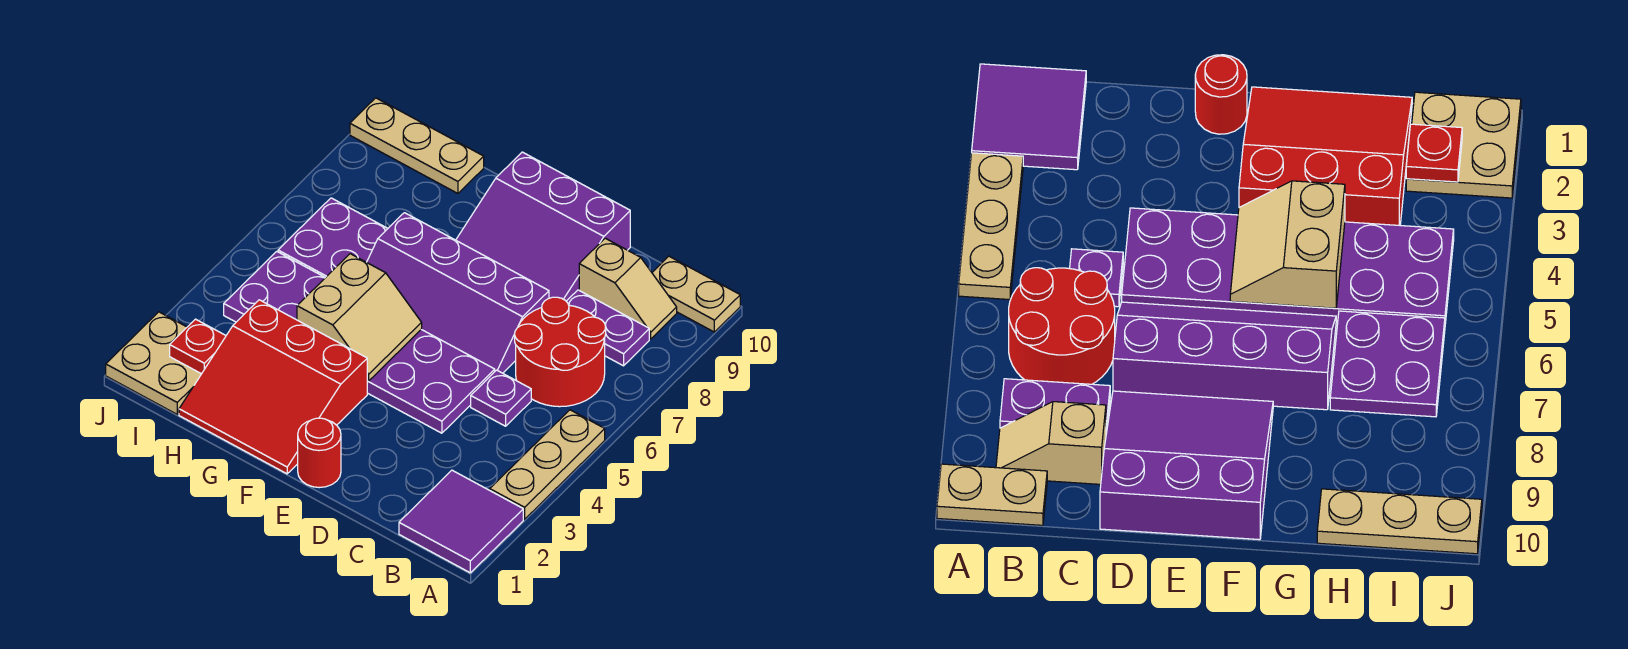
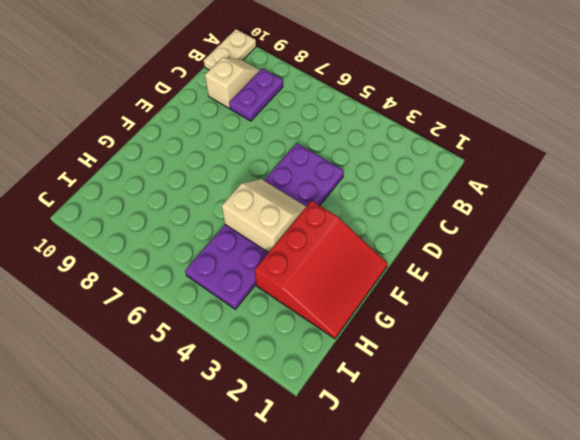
none -> purple 2x2 tile [399,470,523,573]
none -> tan 1x3 plate [490,410,605,519]
none -> red 2x2 round brick [515,297,606,407]

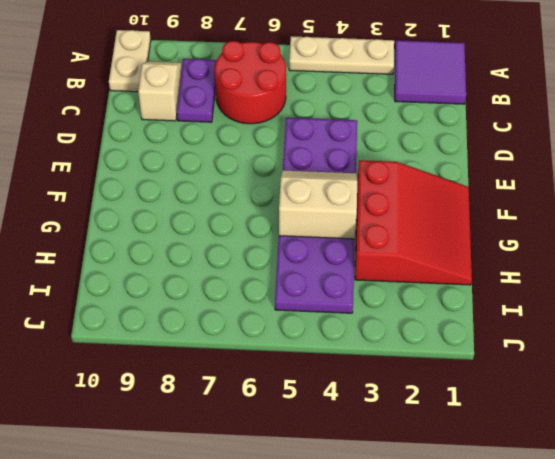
none -> purple 1x1 plate [471,370,531,426]
none -> purple 2x4 slope [367,213,549,373]
none -> purple 3x3 slope [456,152,630,301]

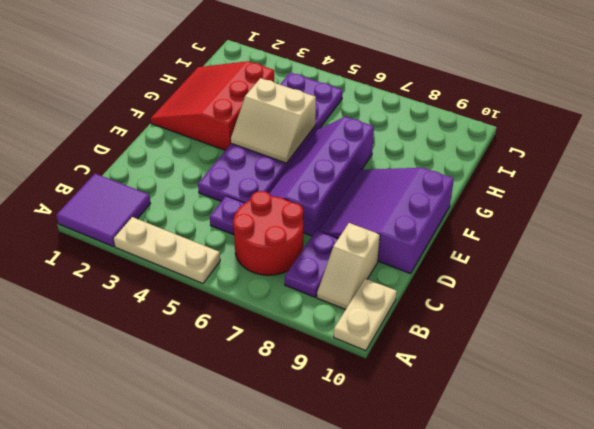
none -> red 1x1 round brick [298,418,341,488]
none -> purple 2x2 plate [278,198,388,278]
none -> tan 1x3 plate [350,98,484,193]

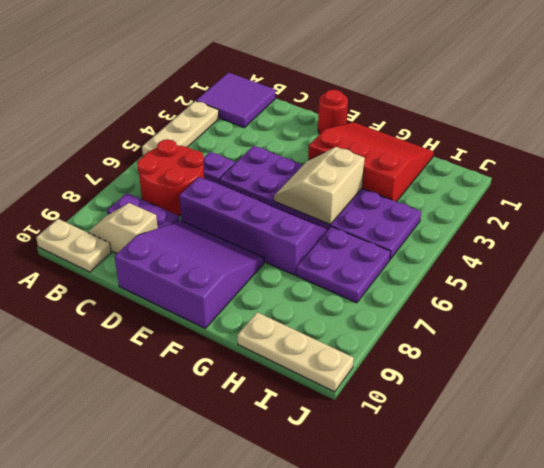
none -> tan 2x2 plate [106,312,201,414]
none -> red 1x1 plate [170,319,226,374]

